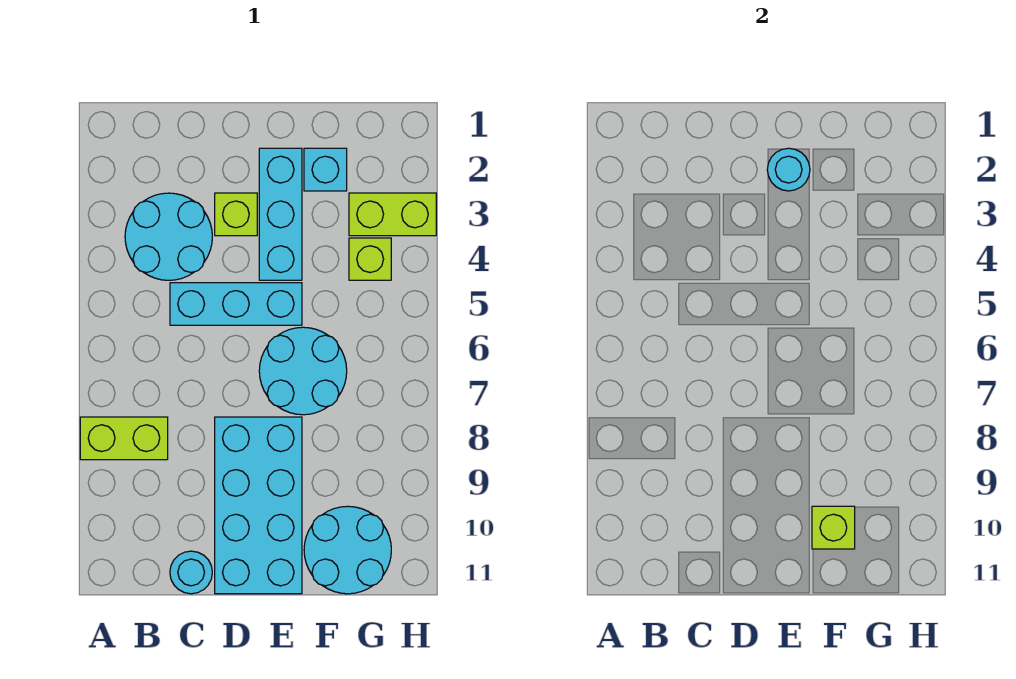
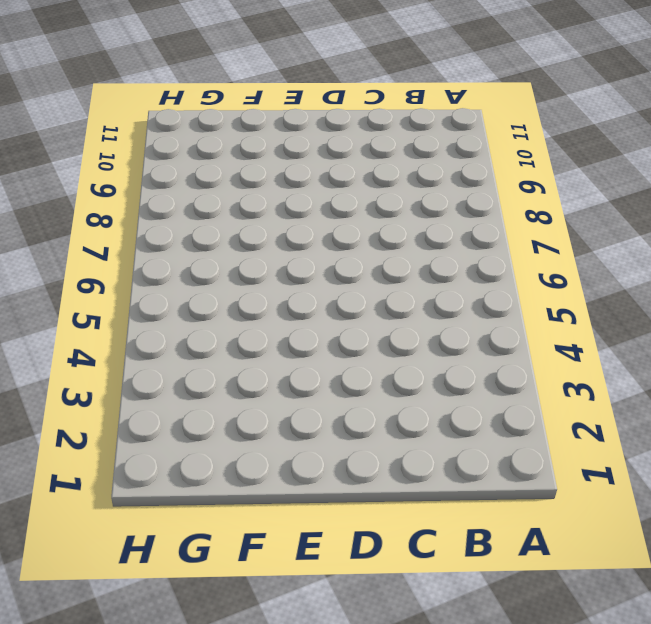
none -> lime 1x2 brick [80,417,168,460]
none -> cyan 2x2 round brick [125,193,212,280]
none -> cyan 1x3 brick [170,283,302,325]

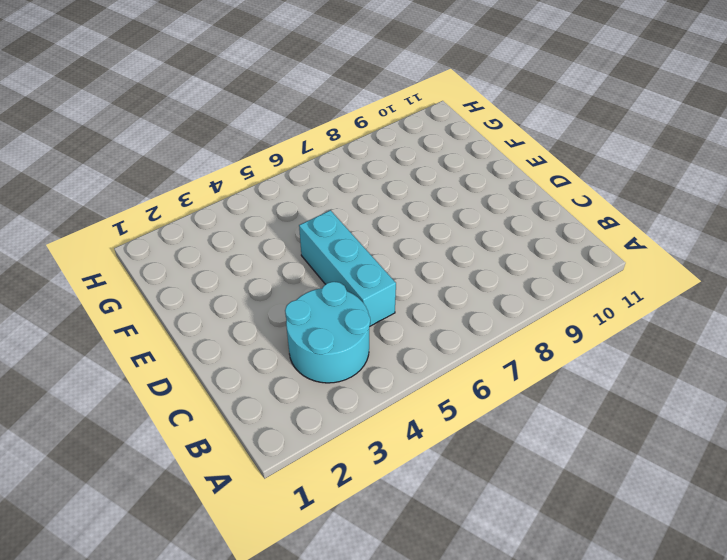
none -> lime 1x2 brick [80,417,168,460]
none -> cyan 1x1 round brick [170,551,212,594]
none -> lime 1x1 brick [215,193,257,236]

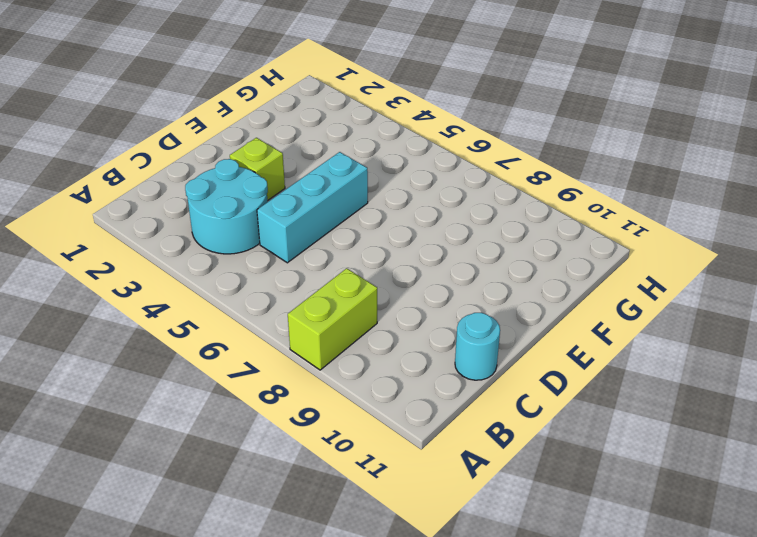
none -> cyan 2x4 brick [215,417,302,594]
none -> cyan 1x3 brick [259,148,302,280]
none -> cyan 2x2 round brick [259,327,347,415]

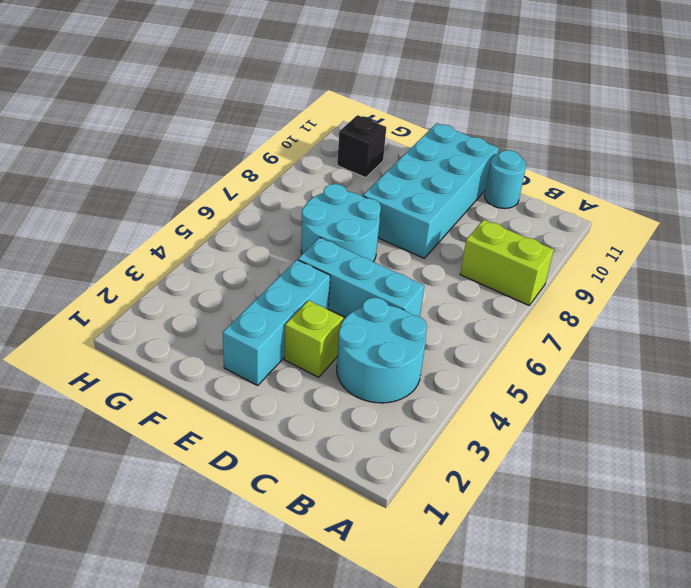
black 1x1 brick [337,115,386,178] -> cyan 2x2 round brick [304,506,391,594]
none -> cyan 1x1 brick [304,148,347,191]
none -> lime 1x2 brick [349,193,436,236]
none -> lime 1x1 brick [349,238,391,280]

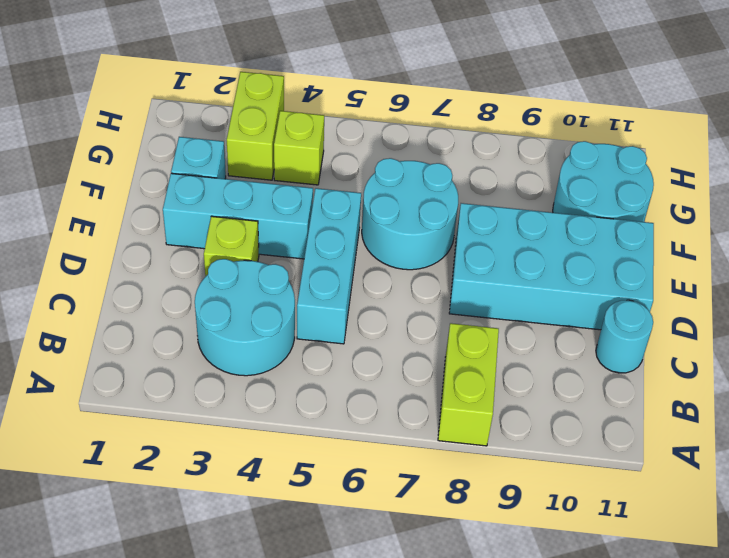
none -> cyan 1x1 round brick [767,148,810,191]
none -> lime 1x1 brick [812,506,855,549]

